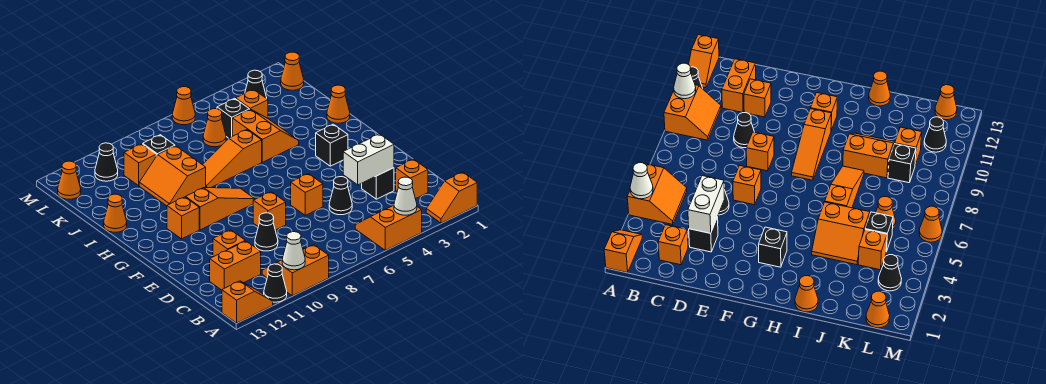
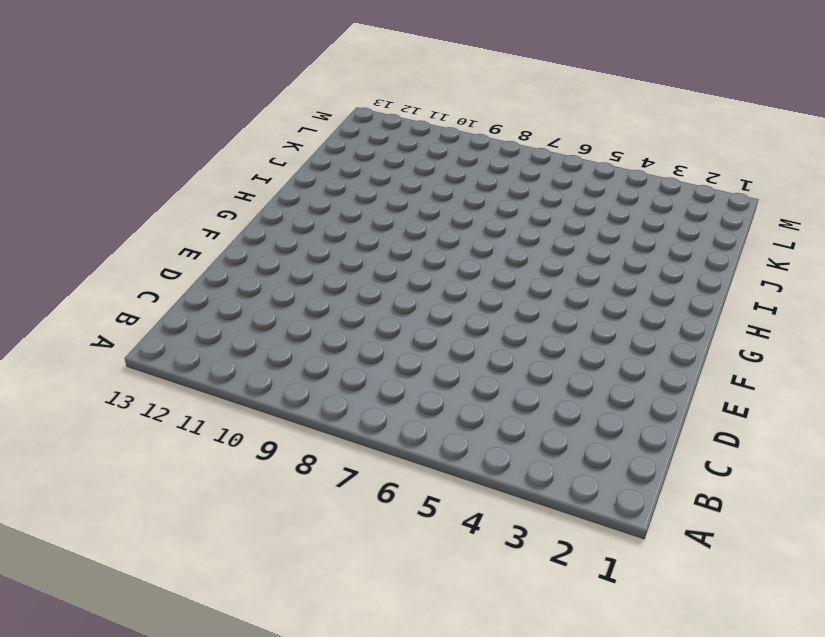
none -> orange 1x2 slope [426,172,477,223]
none -> orange 2x2 slope [355,205,422,250]
none -> orange 2x2 slope [262,245,329,296]
none -> black 1x1 cone [264,264,287,302]

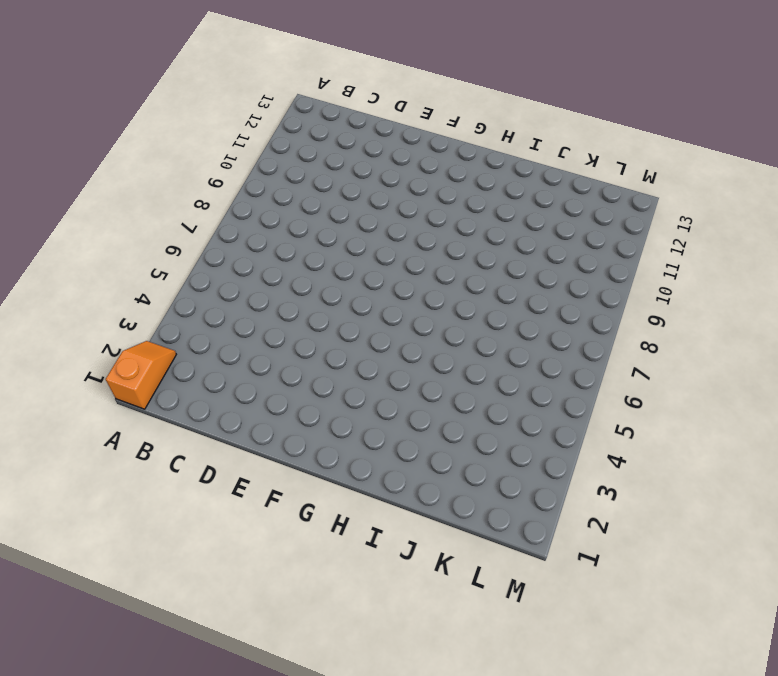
none -> orange 2x2 slope [355,205,422,250]
none -> orange 2x2 slope [262,245,329,296]
none -> black 1x1 cone [264,264,287,302]
none -> orange 1x2 slope [222,281,273,323]

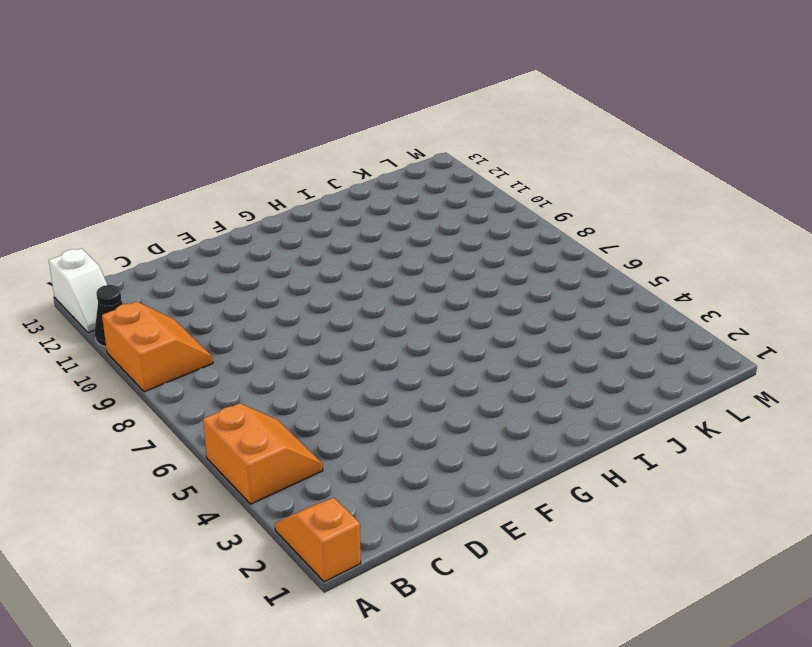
white 1x2 slope [49,248,107,333] -> orange 1x2 slope [222,281,273,323]
none -> orange 1x1 brick [396,159,428,199]
none -> orange 1x2 brick [210,241,261,290]
none -> black 1x1 brick [362,168,394,199]
none -> black 1x1 cone [329,177,352,215]

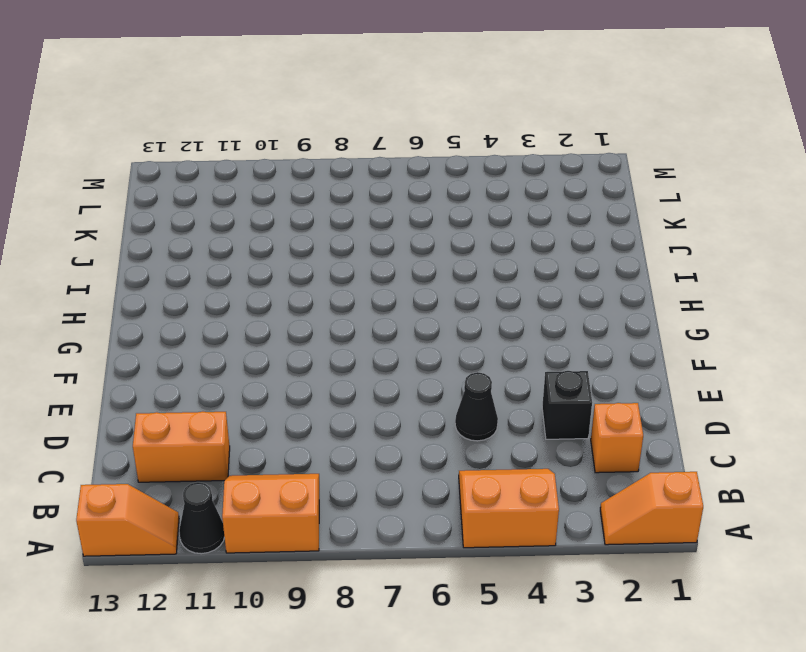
none -> black 1x1 cone [255,213,278,251]
none -> orange 1x1 brick [213,230,245,257]
none -> orange 1x1 brick [291,174,323,215]
none -> orange 1x1 brick [253,192,286,230]

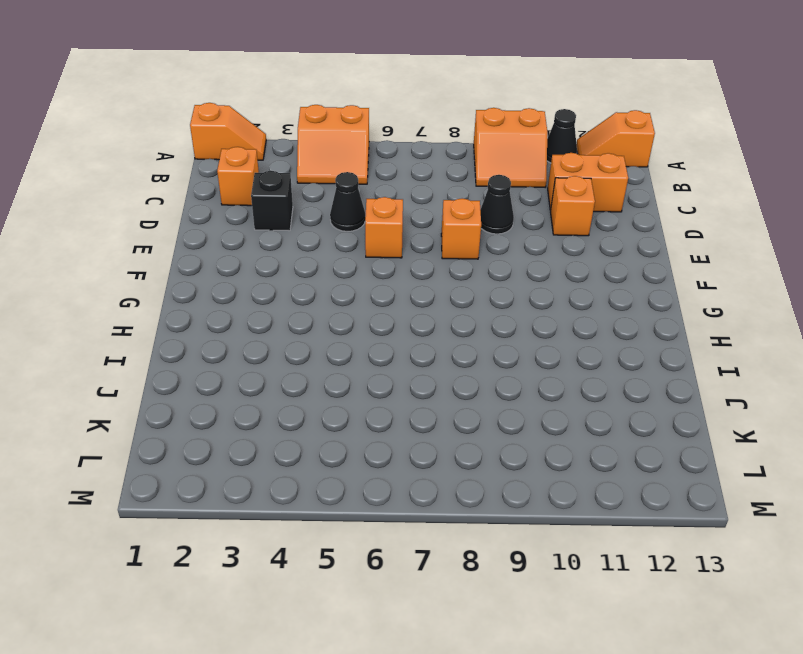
none -> black 1x1 brick [316,124,348,166]
none -> orange 1x3 slope [186,188,255,230]
none -> orange 1x1 brick [167,197,199,239]
none -> orange 1x1 cone [327,85,350,123]

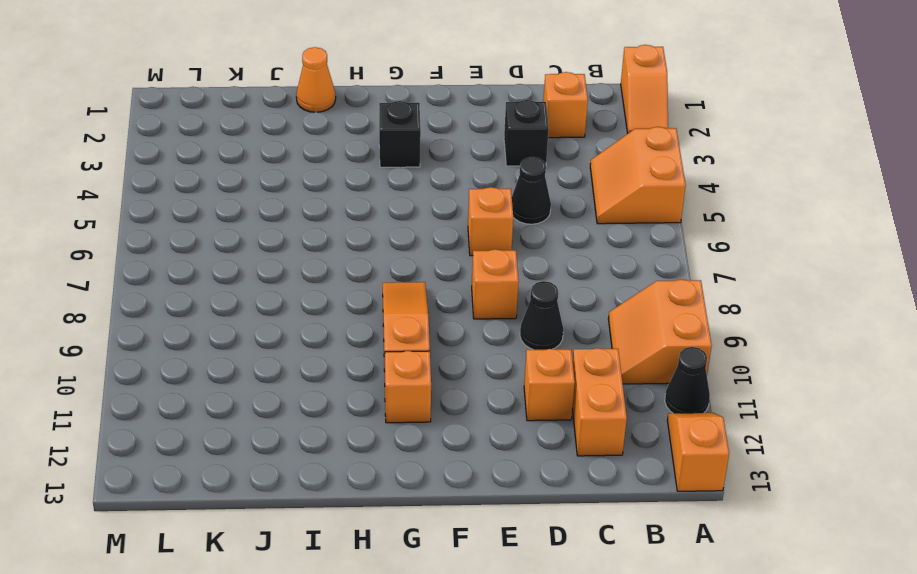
none -> orange 2x2 slope [232,109,299,162]
none -> orange 1x3 slope [203,130,262,188]
none -> orange 2x2 slope [139,146,206,206]
none -> orange 1x1 cone [104,194,127,232]

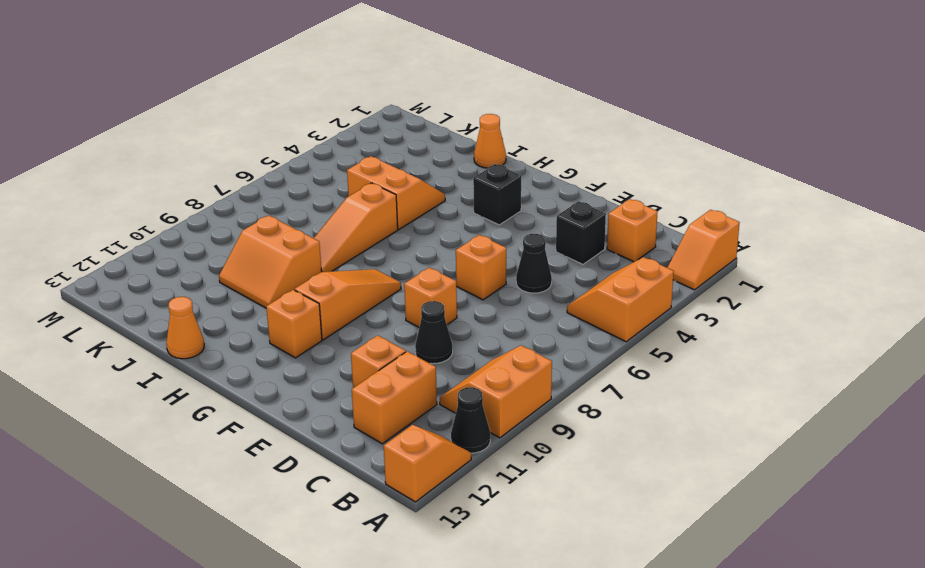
none -> orange 1x1 brick [236,89,268,118]
none -> black 1x1 brick [217,98,249,138]
none -> orange 1x1 cone [203,109,226,147]
none -> black 1x1 brick [143,135,175,156]

